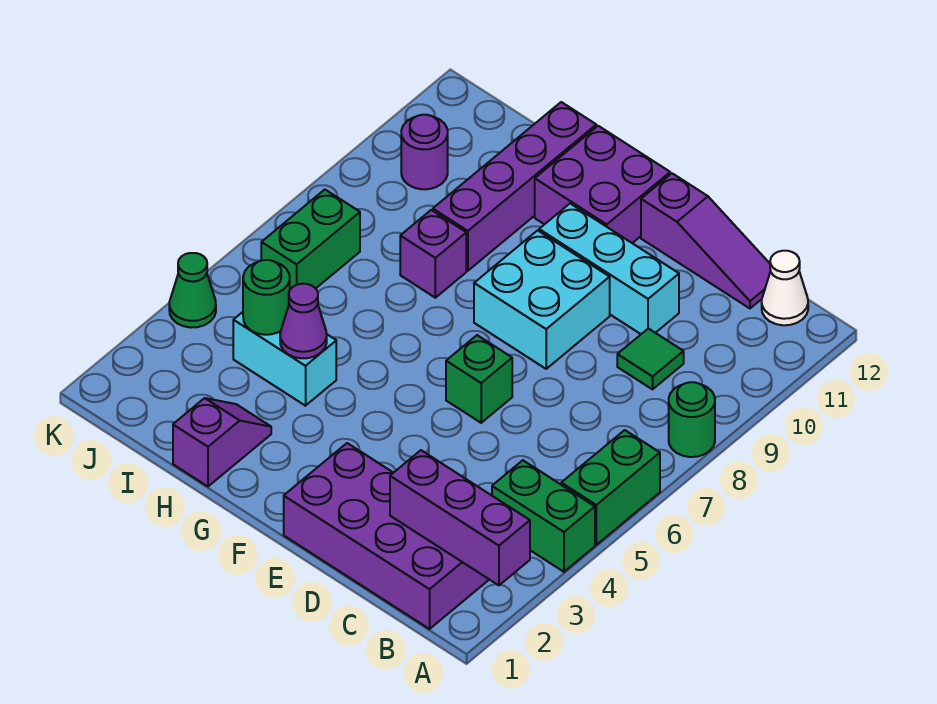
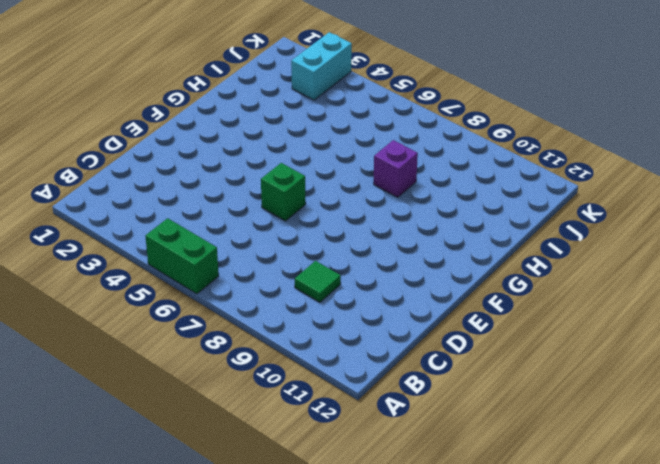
cyan 1x2 brick [291,32,352,100] -> cyan 1x2 brick moved to [233,312,336,406]
none -> green 1x2 brick [492,460,595,572]
none -> green 1x1 round brick [669,382,715,457]
none -> purple 2x4 brick [284,443,489,629]

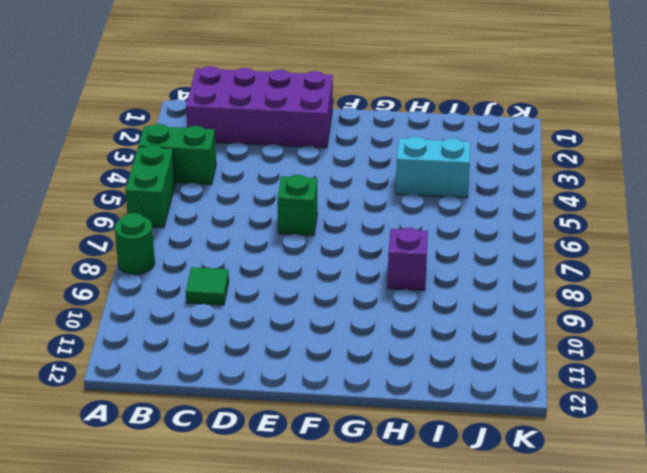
none -> white 1x1 cone [762,251,808,325]
none -> purple 1x3 slope [641,173,771,308]
none -> cyan 1x3 brick [539,204,679,334]

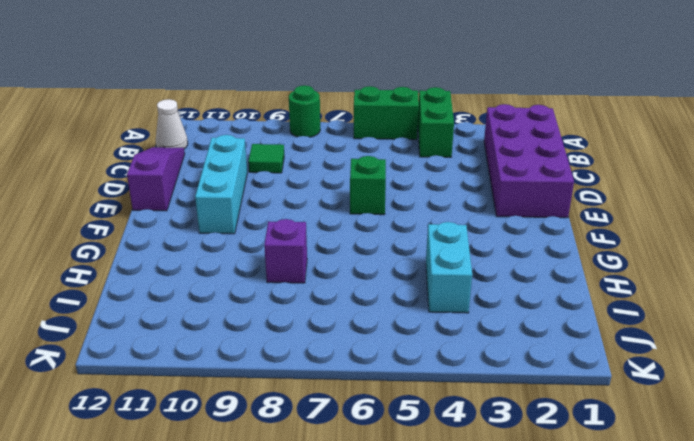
none -> cyan 2x2 brick [474,230,610,369]
none -> purple 2x2 brick [535,126,670,243]
none -> purple 1x2 slope [173,398,271,486]

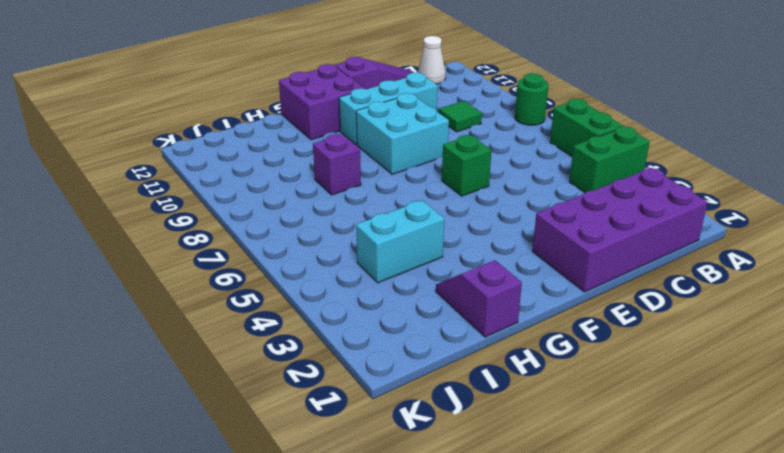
none -> purple 1x4 brick [433,102,596,271]
none -> green 1x2 brick [261,190,360,289]
none -> purple 1x1 round brick [401,115,448,189]

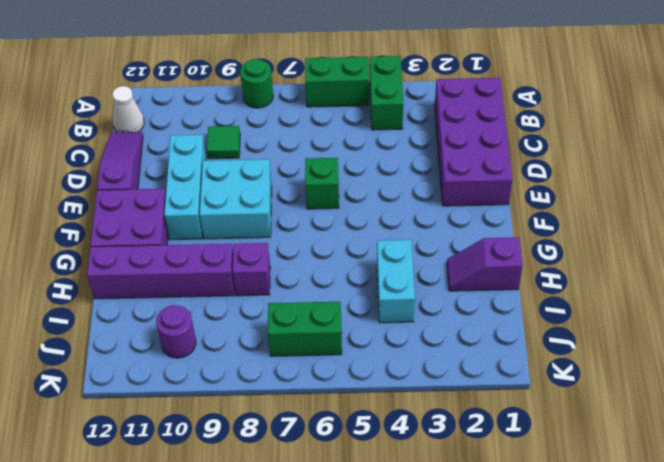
none -> green 1x1 cone [169,253,216,328]
none -> purple 1x3 brick [390,450,530,585]
none -> purple 1x1 cone [280,284,327,358]

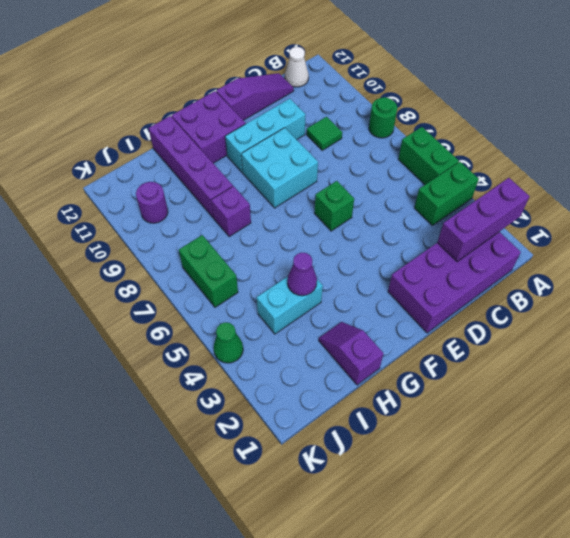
none -> green 1x1 round brick [243,260,290,335]

